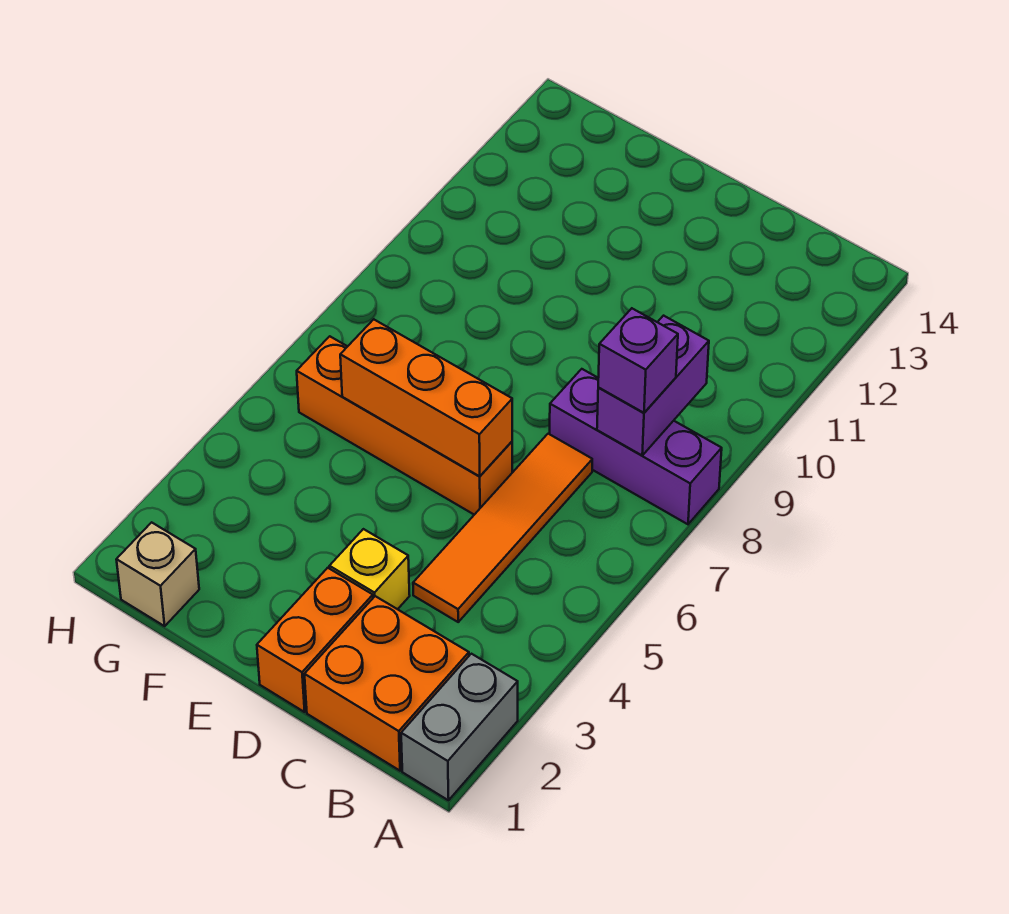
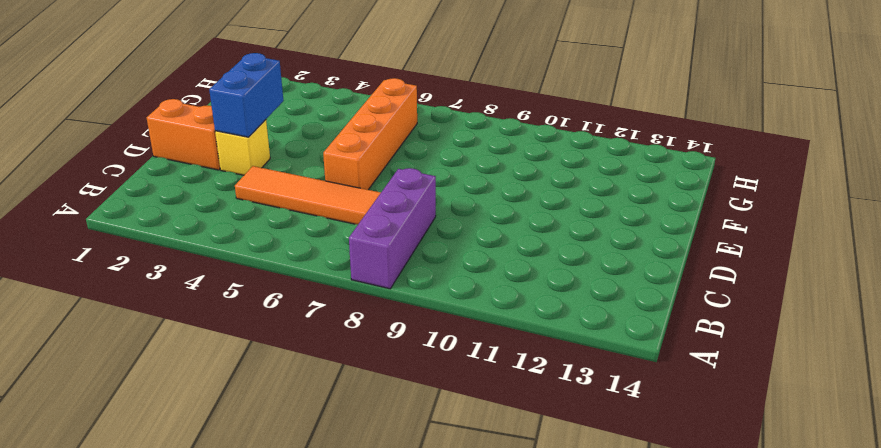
blue 1x2 brick [209,53,283,137] -> none
none -> grey 1x2 brick [401,654,518,800]
none -> orange 2x2 brick [304,596,469,771]

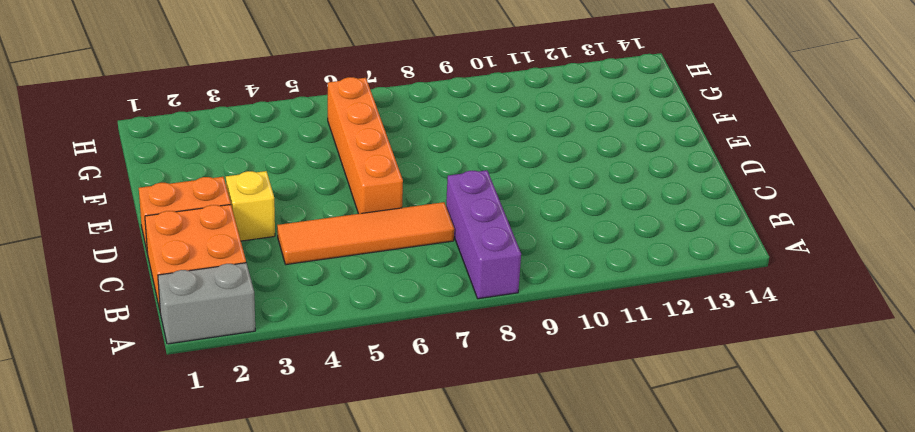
none -> tan 1x1 brick [116,522,199,626]
none -> purple 1x2 brick [597,316,709,455]

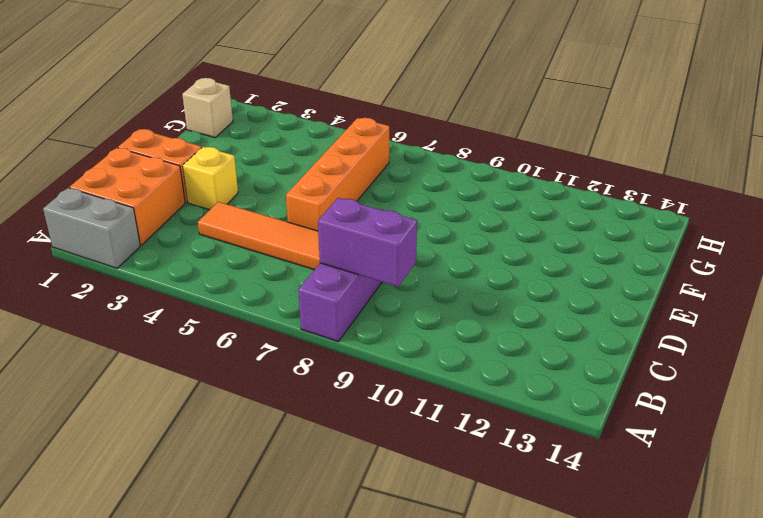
none -> orange 1x3 brick [340,319,512,476]
none -> purple 1x1 brick [598,308,678,413]

